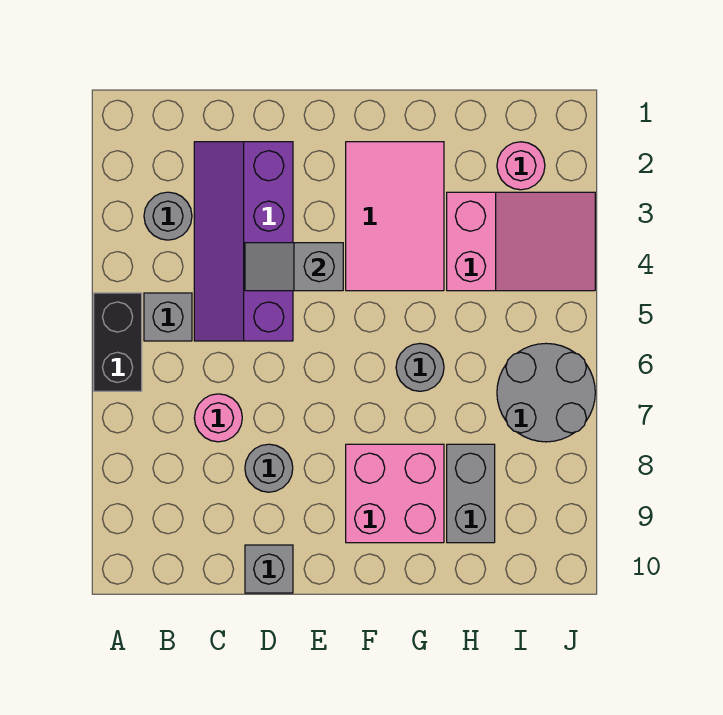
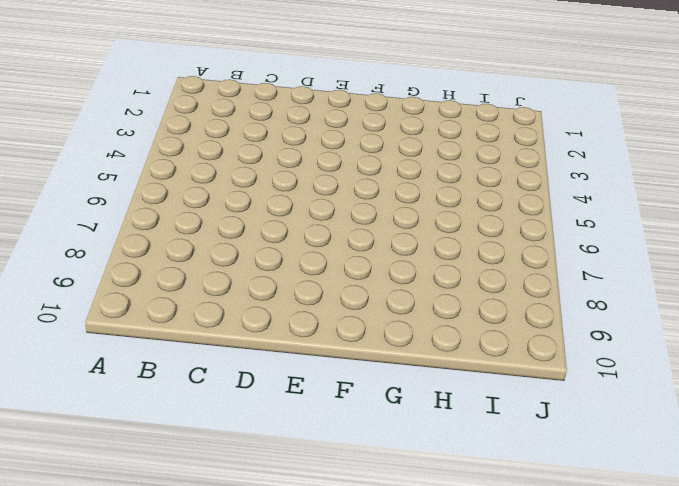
none -> black 1x2 brick [94,293,142,391]
none -> grey 1x1 round brick [144,192,192,240]
none -> grey 1x1 brick [144,293,192,341]

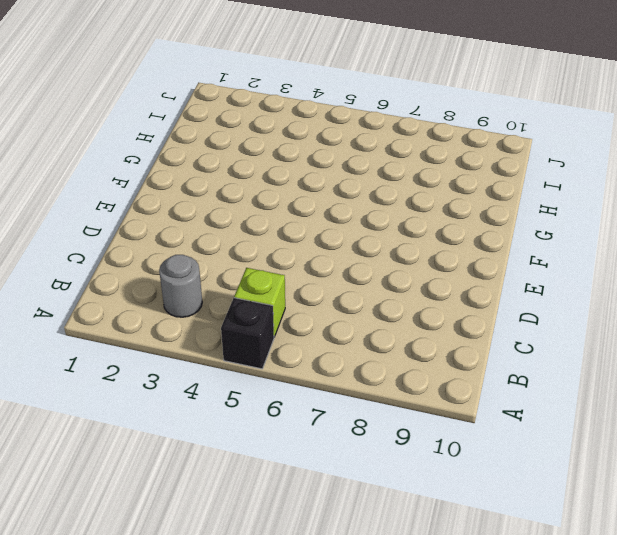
black 1x1 brick [221,298,274,369] -> black 1x2 brick [94,293,142,391]
lime 1x1 brick [234,268,285,337] -> grey 1x1 brick [144,293,192,341]
none -> purple 2x4 slope [194,142,293,341]
none -> pink 1x1 round brick [194,394,242,442]
none -> grey 1x1 round brick [245,444,293,492]

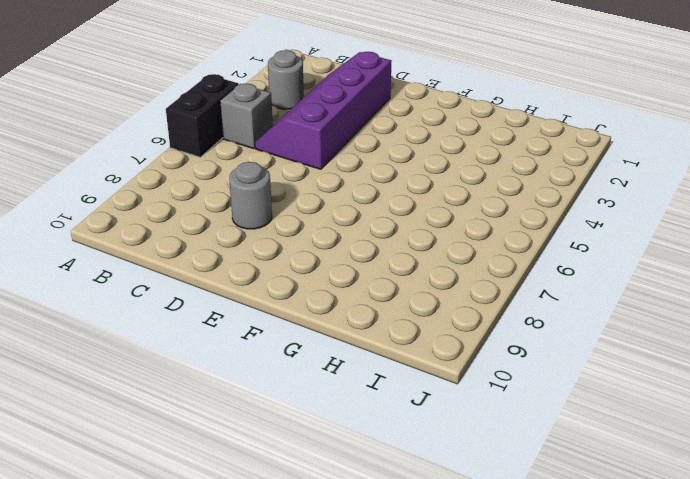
none -> pink 1x1 round brick [194,394,242,442]
none -> grey 1x1 brick [245,545,293,593]
none -> pink 2x3 tile [346,142,444,291]

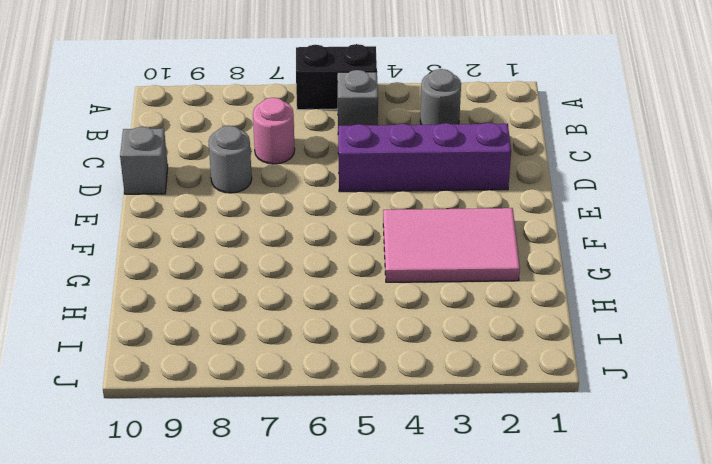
none -> pink 2x2 brick [346,444,444,543]
none -> grey 1x1 round brick [396,344,444,391]
none -> pink 2x3 slope [447,192,595,291]

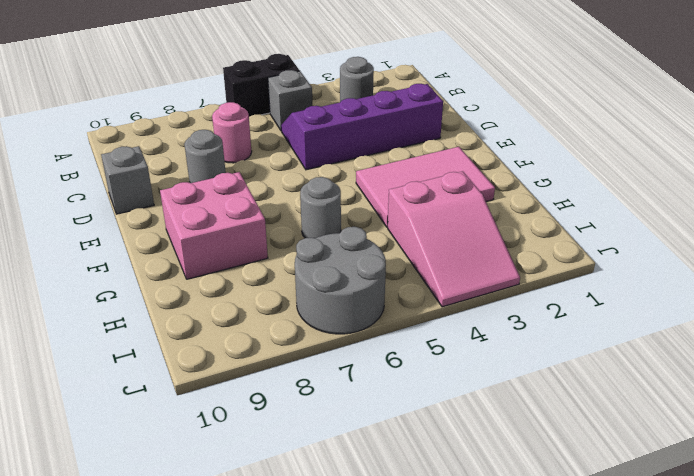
none -> grey 1x2 brick [447,444,495,543]
none -> pink 1x1 round brick [497,142,545,190]
none -> grey 1x2 slope [245,243,343,291]

